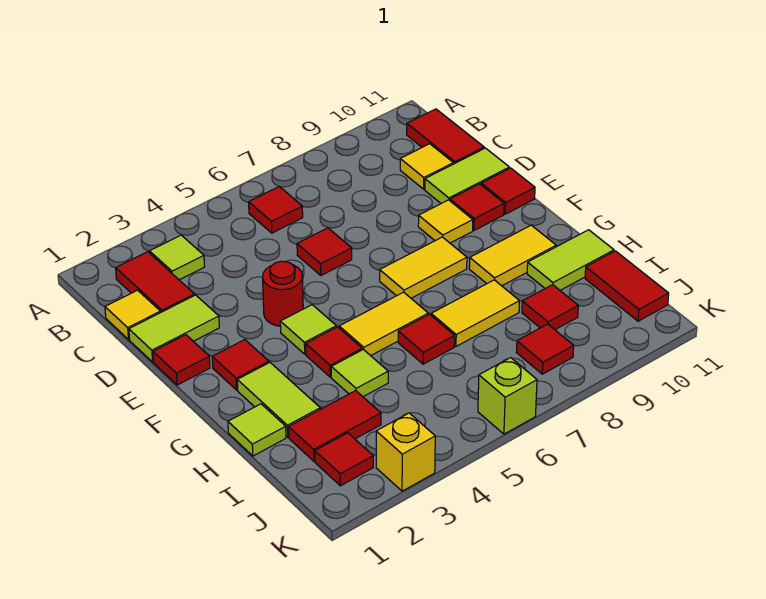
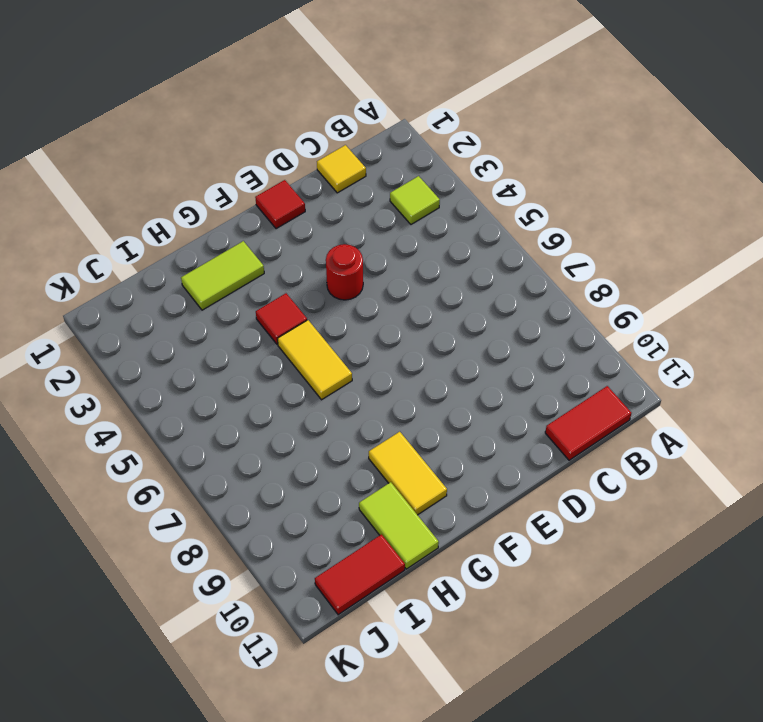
none -> red 1x2 tile [116,252,195,312]
none -> red 1x1 tile [249,187,303,233]
none -> yellow 1x1 tile [400,144,453,189]
none -> lime 1x2 tile [129,295,219,362]

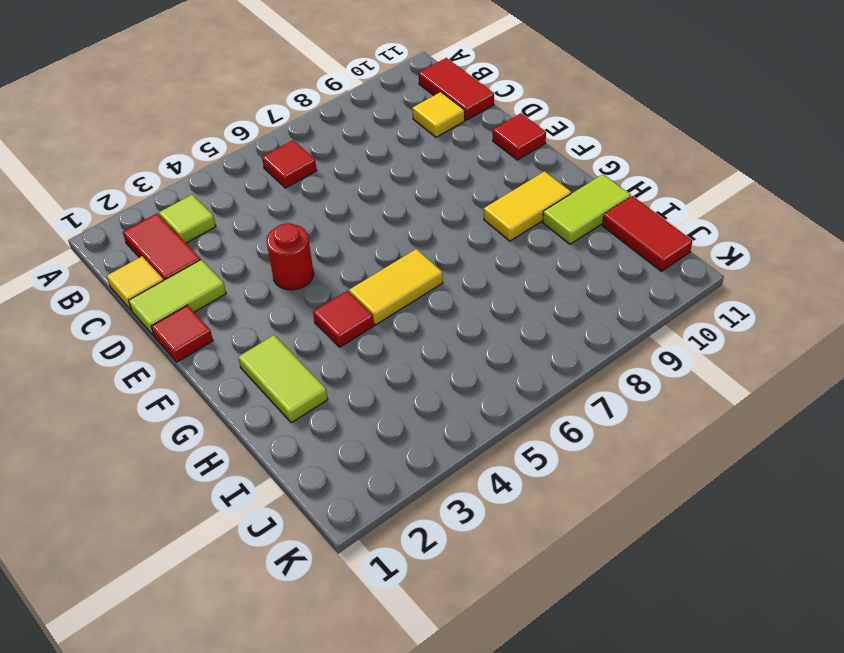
none -> red 1x1 tile [297,228,352,275]
none -> lime 1x2 tile [425,148,509,203]
none -> yellow 1x1 tile [418,200,473,243]
none -> red 1x1 tile [450,184,504,230]

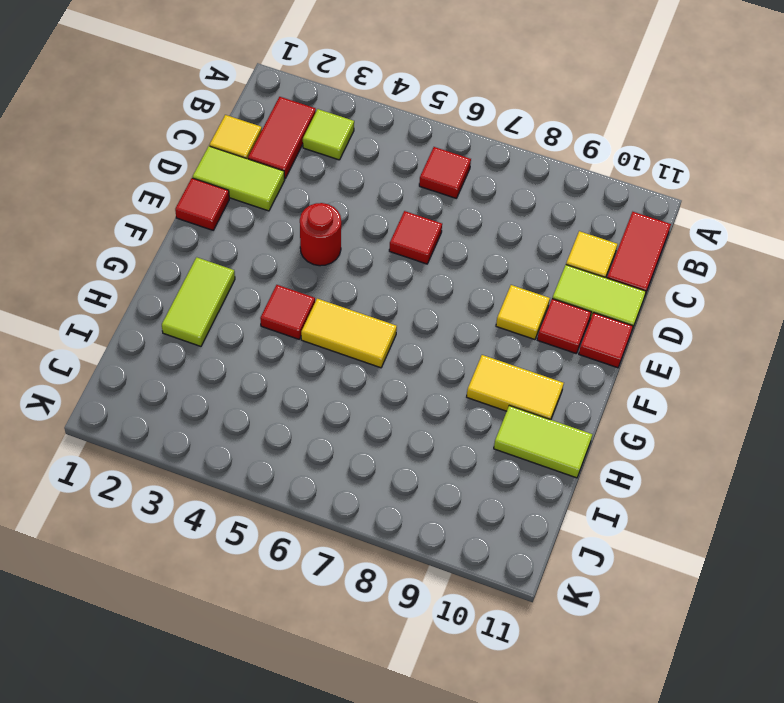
none -> red 1x1 tile [212,340,269,390]
none -> lime 1x1 tile [280,305,336,354]
none -> yellow 1x2 tile [380,237,467,298]
none -> lime 1x1 tile [228,404,286,456]

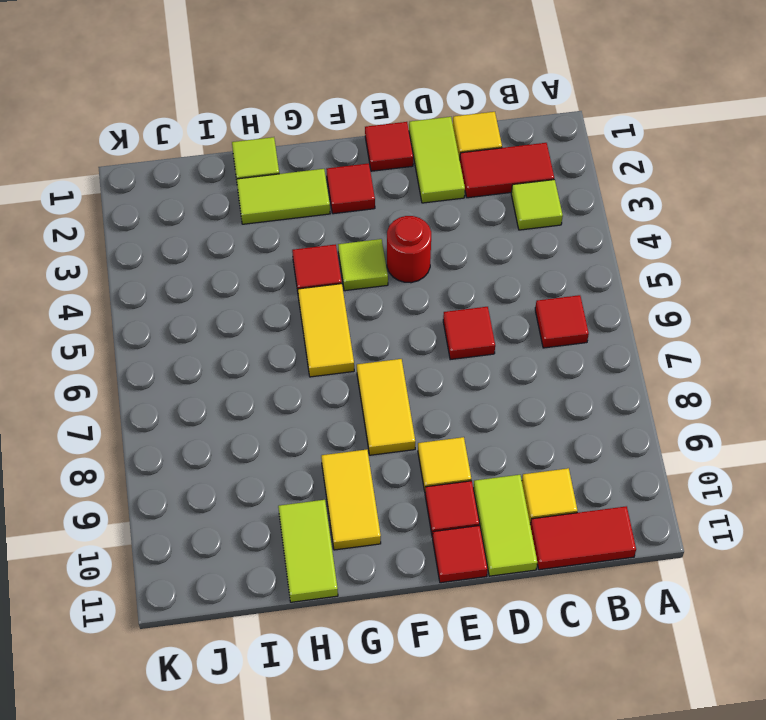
none -> lime 1x1 tile [331,349,388,397]
none -> red 1x1 tile [398,314,455,364]
none -> yellow 1x2 tile [431,280,520,346]
none -> red 1x2 tile [289,391,381,461]

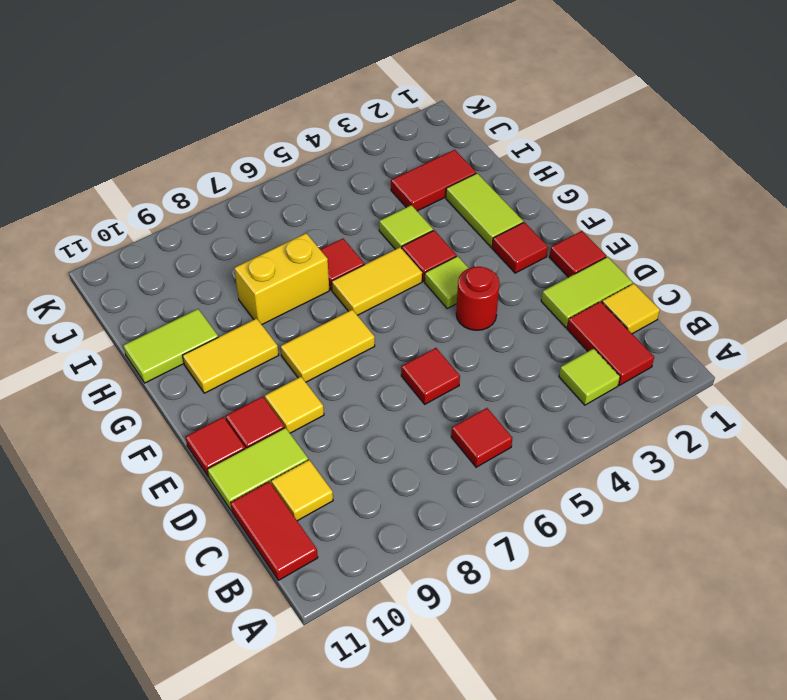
yellow 1x2 brick [234,233,329,324] -> yellow 1x2 tile [431,280,520,346]
none -> lime 1x1 tile [228,404,286,456]
none -> red 1x1 tile [522,285,578,330]
none -> red 1x2 tile [585,251,669,321]
none -> red 1x1 tile [315,433,373,486]

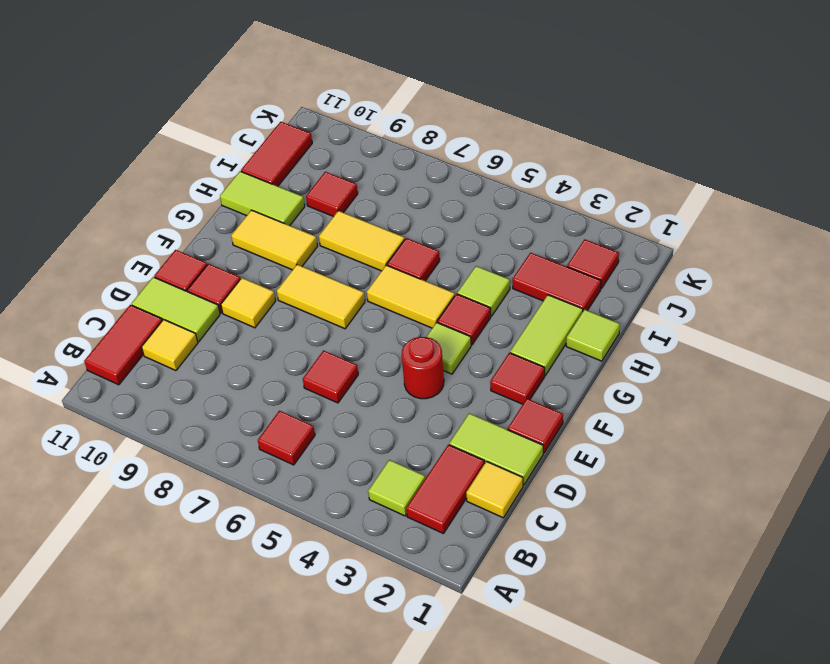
none -> red 1x1 tile [517,324,574,374]
none -> yellow 1x1 brick [376,413,435,491]
none -> lime 1x1 brick [478,358,537,434]

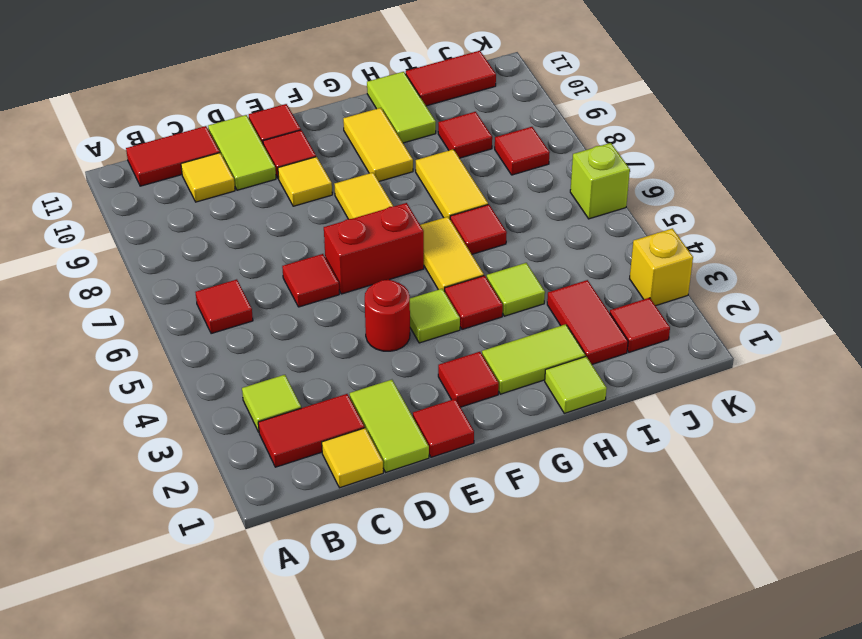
red 1x2 brick [324,203,424,294] -> none

